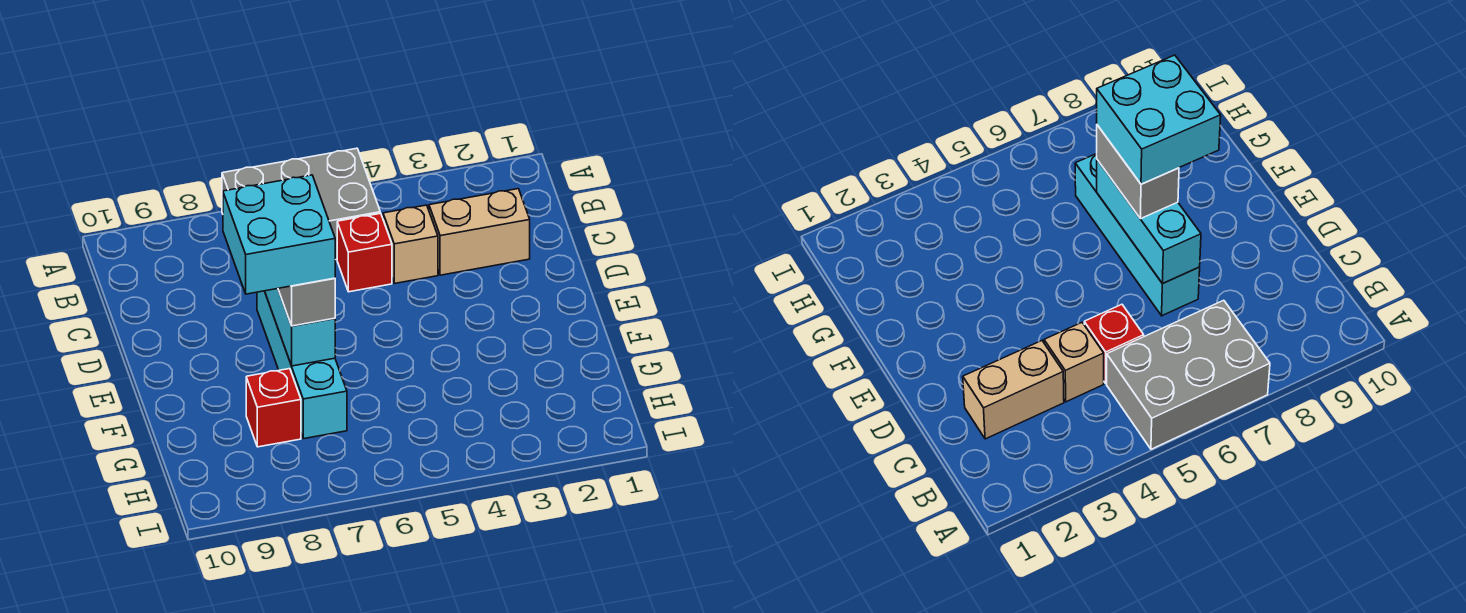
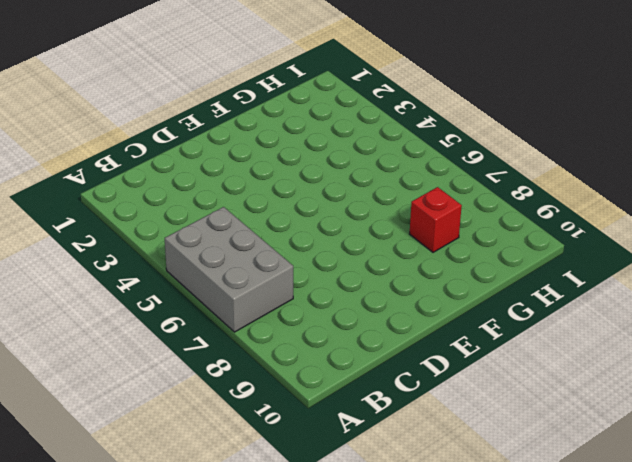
none -> tan 1x2 brick [429,189,530,275]
none -> tan 1x1 brick [383,205,438,284]

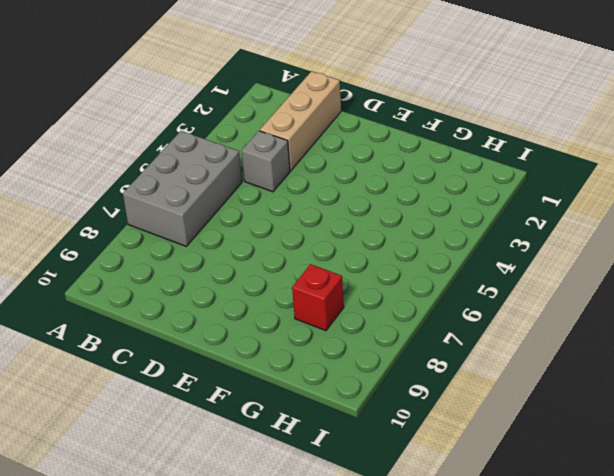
tan 1x3 brick [260,71,341,171] -> tan 1x2 brick [429,189,530,275]
grey 1x1 brick [241,131,290,192] -> tan 1x1 brick [383,205,438,284]
none -> red 1x1 brick [337,213,392,292]
none -> cyan 1x4 brick [257,291,347,439]

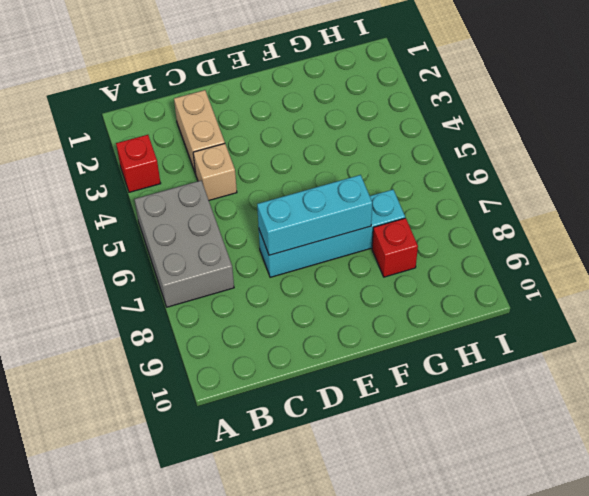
red 1x1 brick [116,135,161,192] -> red 1x1 brick moved to [337,213,392,292]
none -> grey 1x2 brick [278,278,335,326]
none -> cyan 2x2 brick [223,175,335,294]

